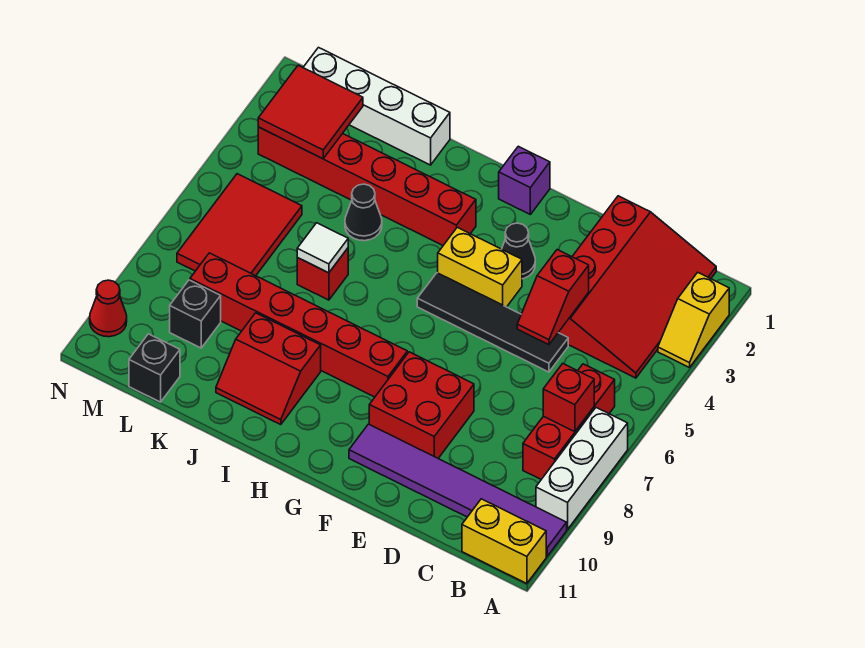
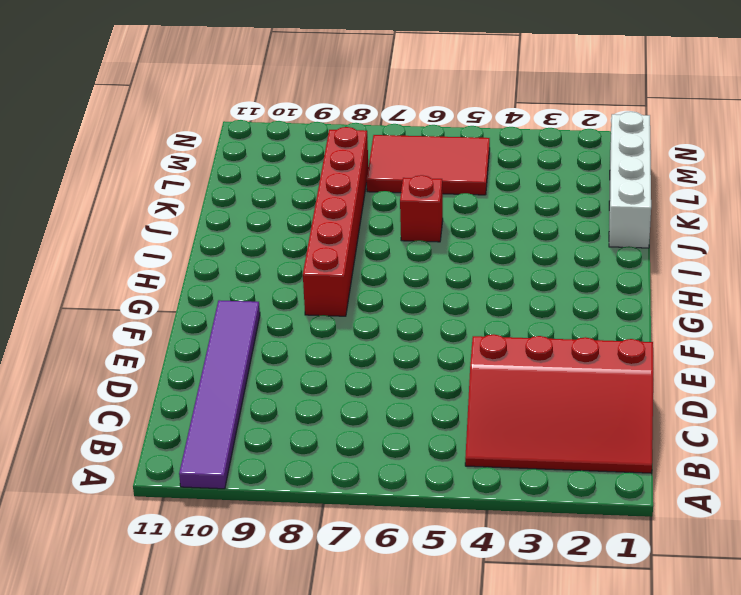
none -> yellow 1x2 slope [658,272,729,368]
none -> white 1x3 brick [536,408,628,530]
none -> yellow 1x2 brick [462,499,546,584]

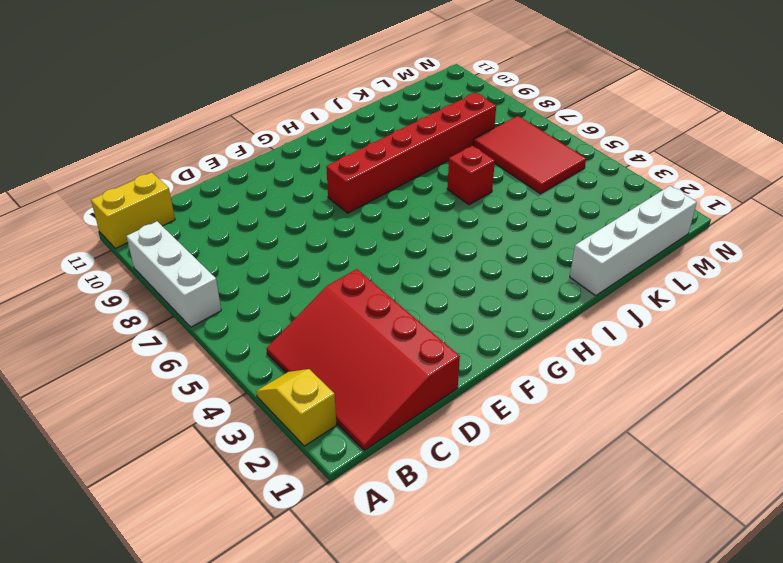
none -> purple 1x6 tile [349,424,567,556]
none -> red 1x3 brick [523,364,615,479]
none -> black 1x4 tile [417,273,568,372]

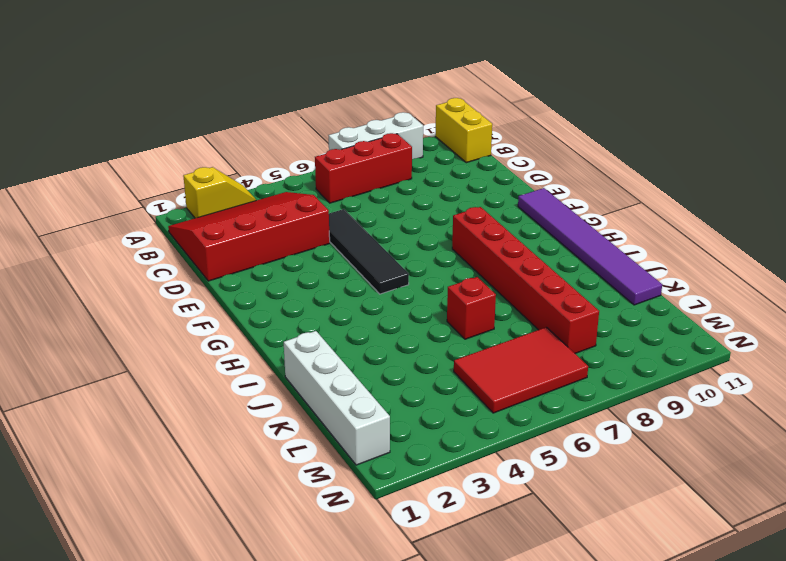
purple 1x6 tile [518,188,662,305] -> purple 1x6 tile moved to [349,424,567,556]
none -> red 2x2 brick [369,352,474,458]
none -> black 1x1 cone [502,223,535,279]
none -> yellow 1x2 brick [438,227,522,307]

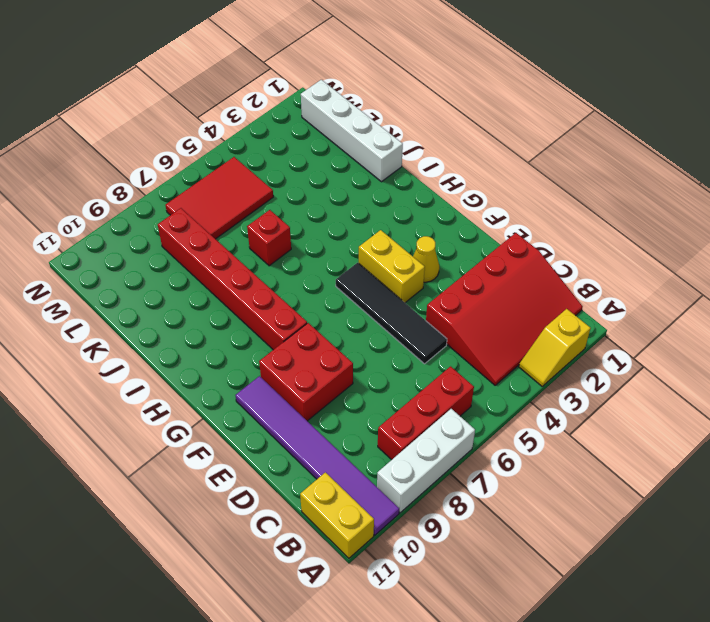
yellow 1x1 cone [413,236,439,282] -> black 1x1 cone [502,223,535,279]
none -> purple 1x1 brick [499,146,550,214]
none -> red 1x6 brick [258,127,476,245]
none -> red 2x2 slope [216,313,321,425]

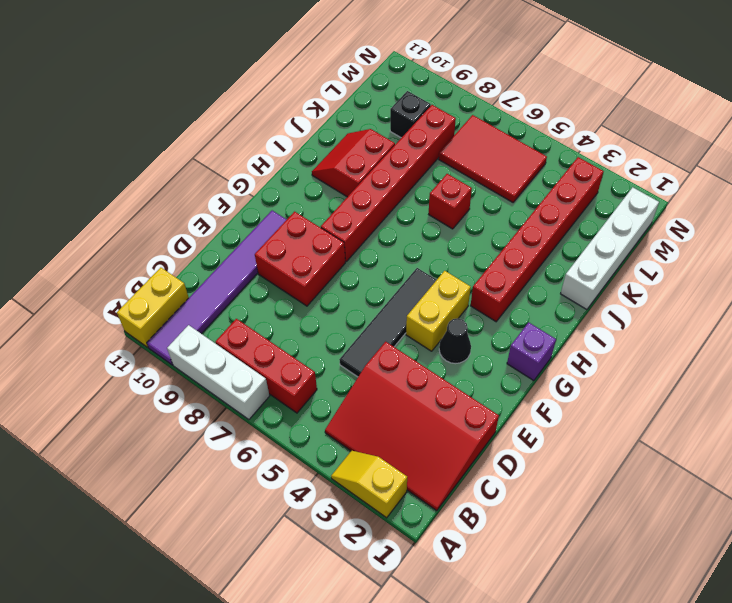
none -> black 1x1 cone [345,184,382,241]
none -> black 1x1 brick [129,334,180,402]
none -> red 1x1 cone [90,280,127,337]

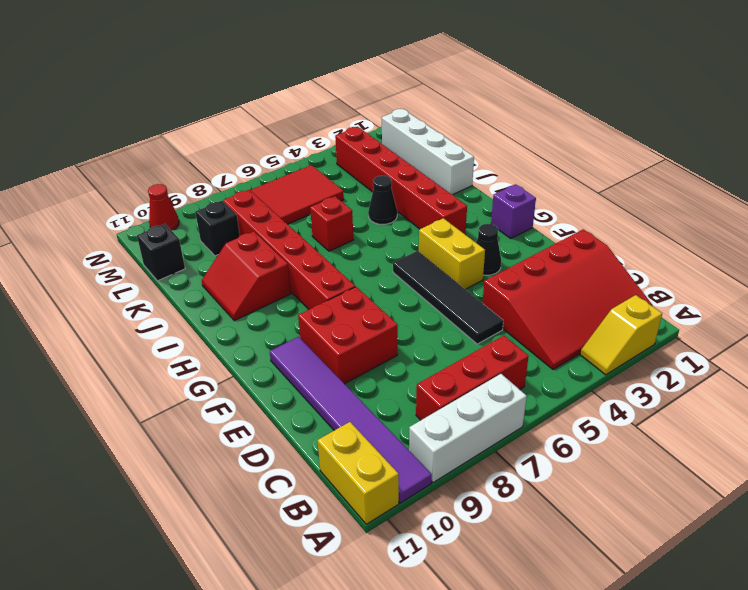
none -> red 1x1 brick [543,364,594,432]
none -> red 1x2 slope [517,250,589,345]
none -> white 1x1 tile [297,223,348,273]

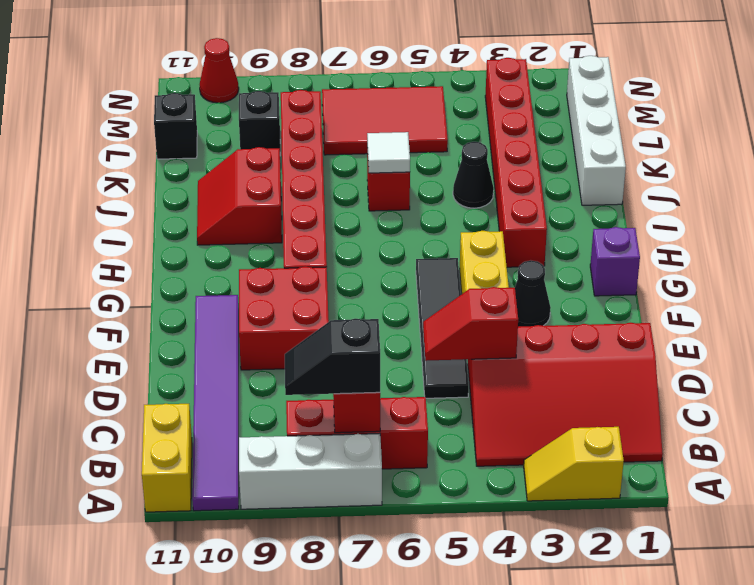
black 1x2 slope [285,319,380,395] -> none
none -> red 2x2 tile [258,65,363,159]

